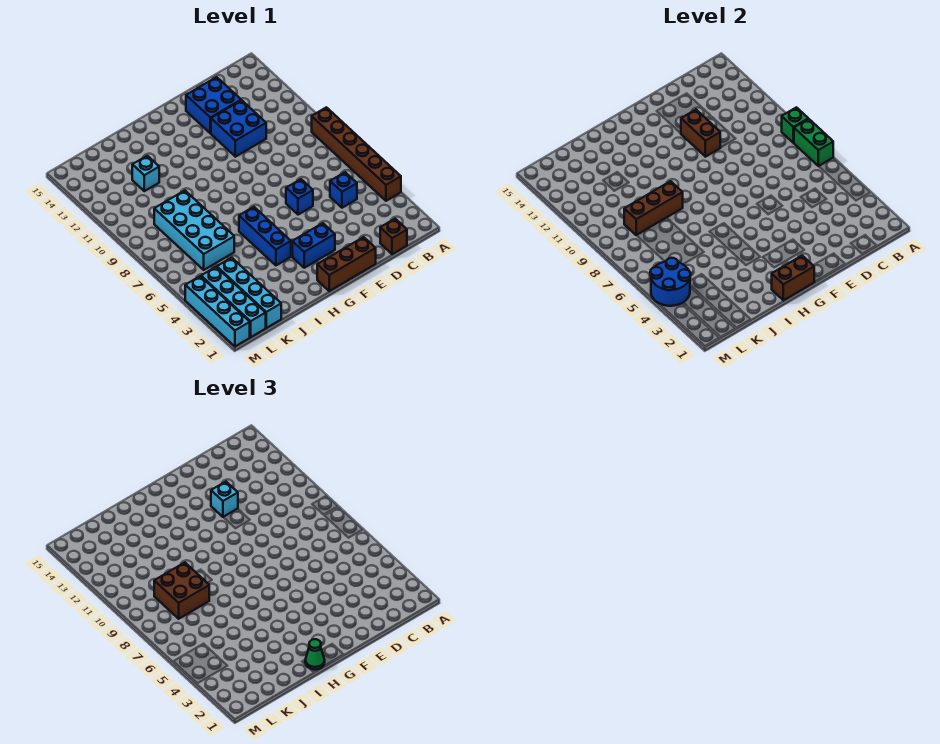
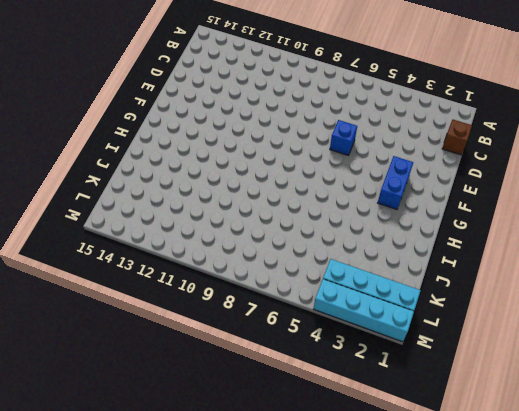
none -> brown 1x6 brick [312,107,401,201]
none -> blue 1x1 brick [330,172,357,208]
none -> blue 2x2 brick [211,100,266,157]

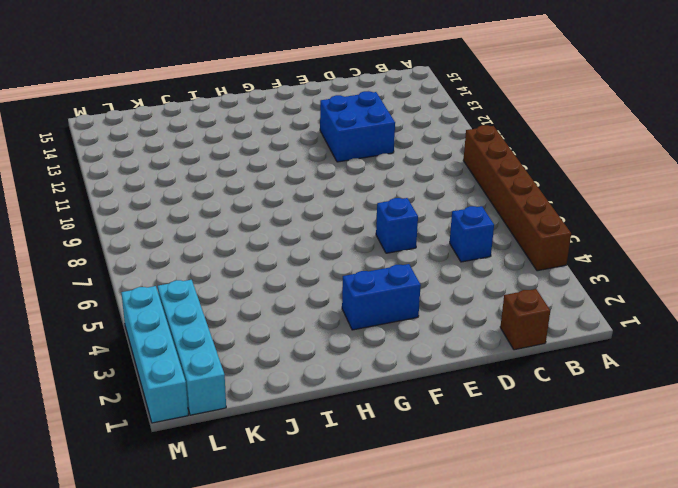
none -> blue 2x2 brick [186,77,241,133]
none -> brown 1x3 brick [317,237,376,291]
none -> blue 1x3 brick [239,207,291,265]

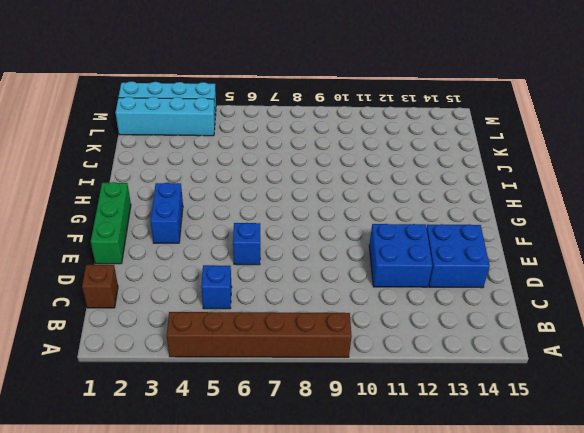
green 1x3 brick [91,182,131,264] -> brown 1x3 brick [317,237,376,291]
none -> blue 1x3 brick [239,207,291,265]
none -> cyan 2x4 brick [154,191,234,270]
none -> cyan 1x1 brick [132,156,159,191]

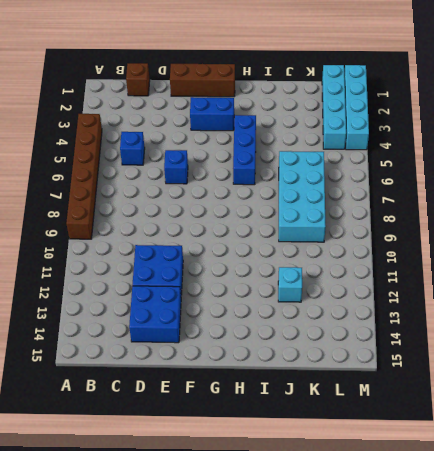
none -> cyan 1x4 brick [217,258,281,328]
none -> green 1x2 brick [794,119,833,166]
none -> green 1x1 brick [782,107,808,143]

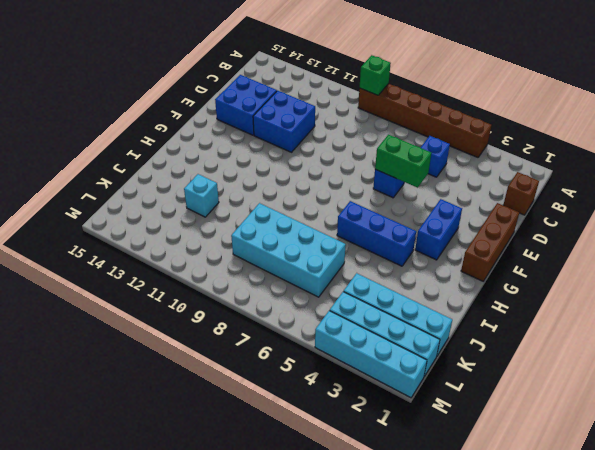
green 1x2 brick [375,135,431,188] -> green 1x2 brick moved to [794,119,833,166]
none -> brown 1x2 brick [681,110,720,157]
none -> brown 1x2 brick [772,256,814,300]
none -> brown 1x3 brick [624,181,683,235]

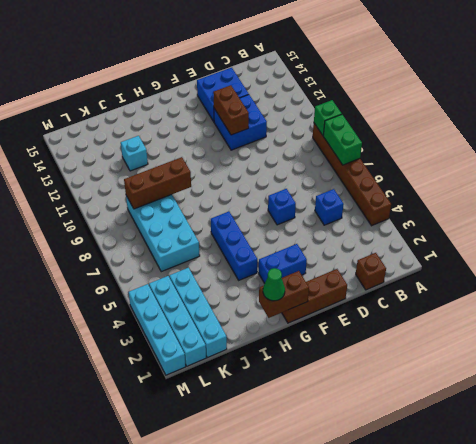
none -> blue 2x2 round brick [650,258,691,306]
none -> cyan 1x1 brick [211,482,238,517]
none -> brown 2x2 brick [154,563,209,619]

